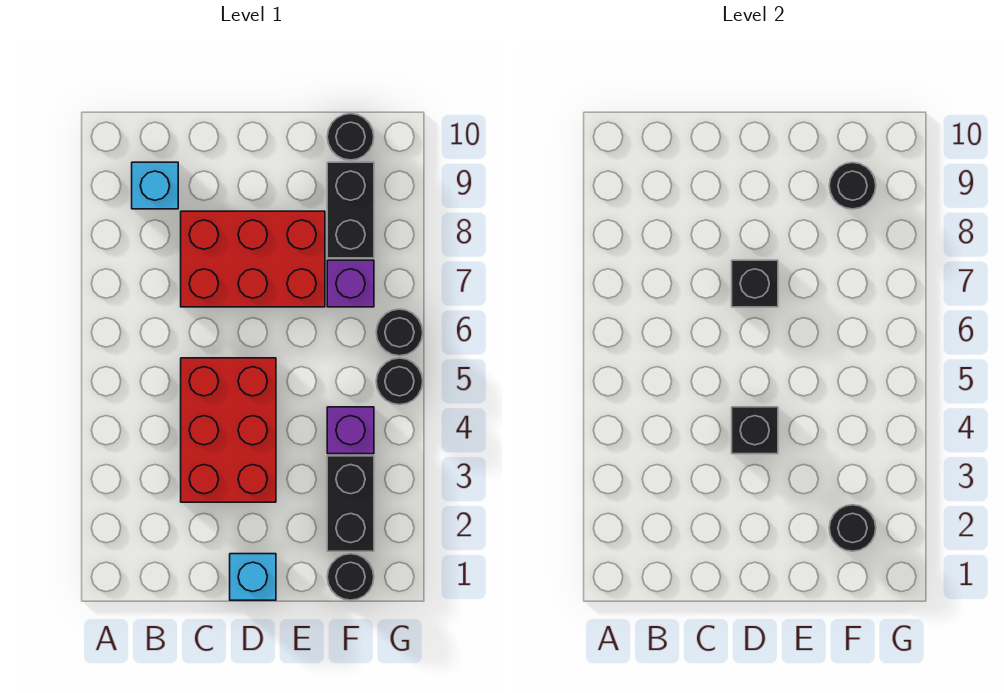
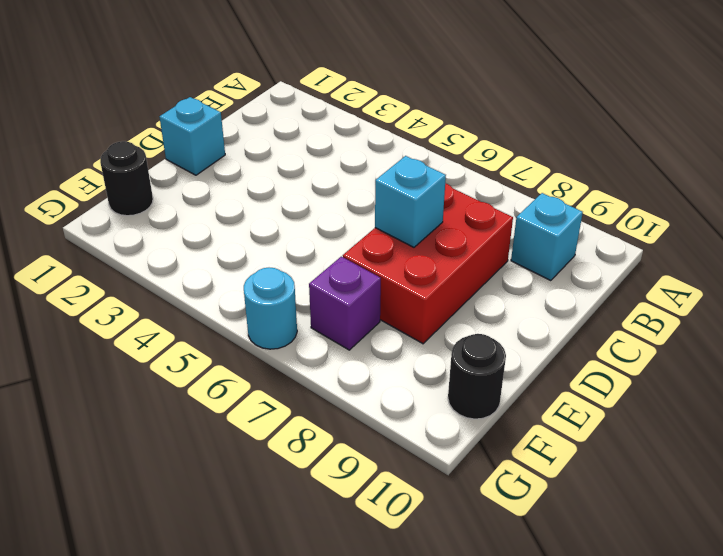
cyan 1x1 brick [375,156,446,247] -> black 1x1 brick [732,260,778,307]
cyan 1x1 round brick [244,268,297,349] -> black 1x1 round brick [376,309,423,356]
none -> red 2x3 brick [181,358,276,502]
none -> black 1x2 brick [327,456,374,551]
none -> purple 1x1 brick [327,407,374,454]

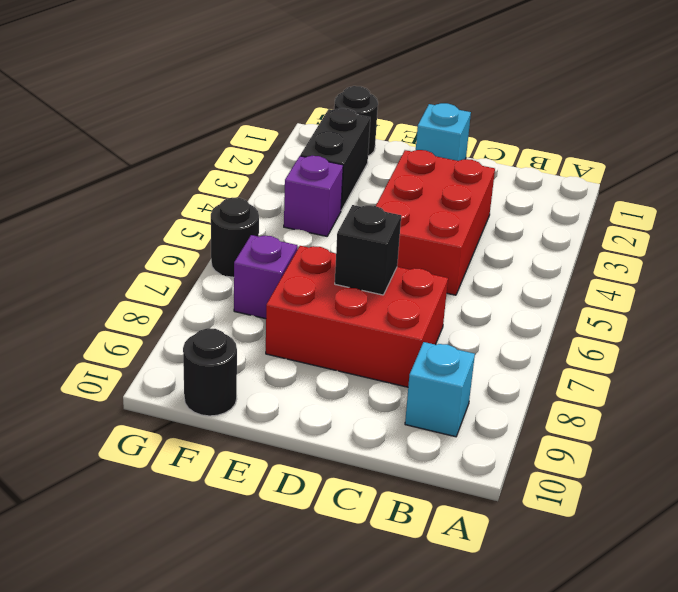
none -> black 1x2 brick [327,162,374,258]
none -> black 1x1 round brick [376,358,423,405]
none -> black 1x1 brick [732,407,778,454]

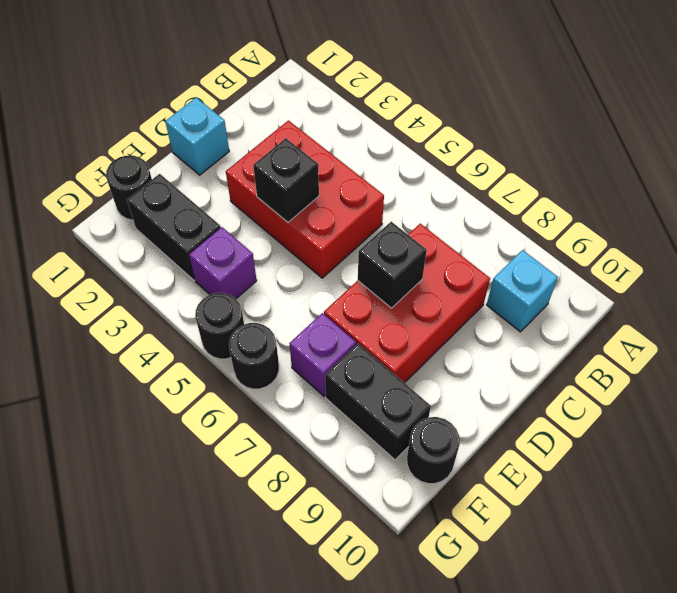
none -> black 1x1 round brick [829,505,876,551]
none -> black 1x1 round brick [829,163,876,209]

